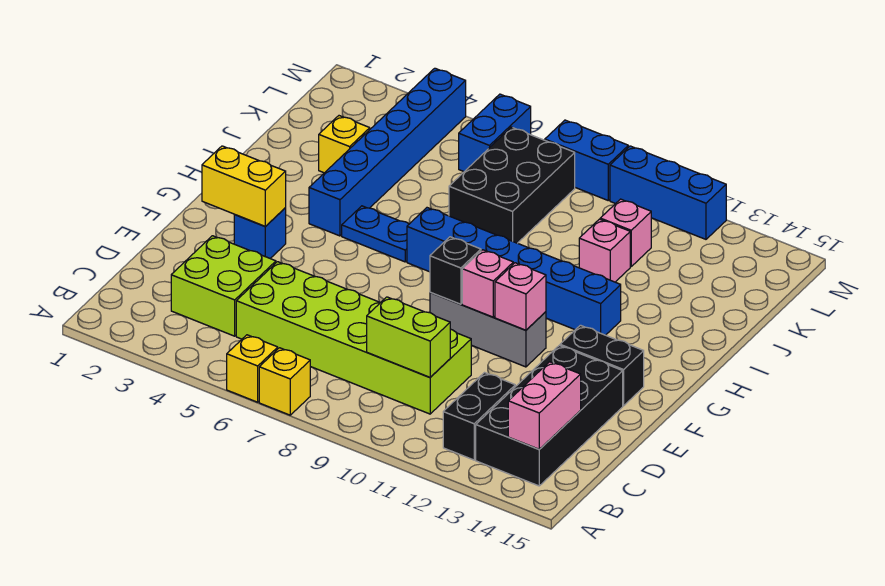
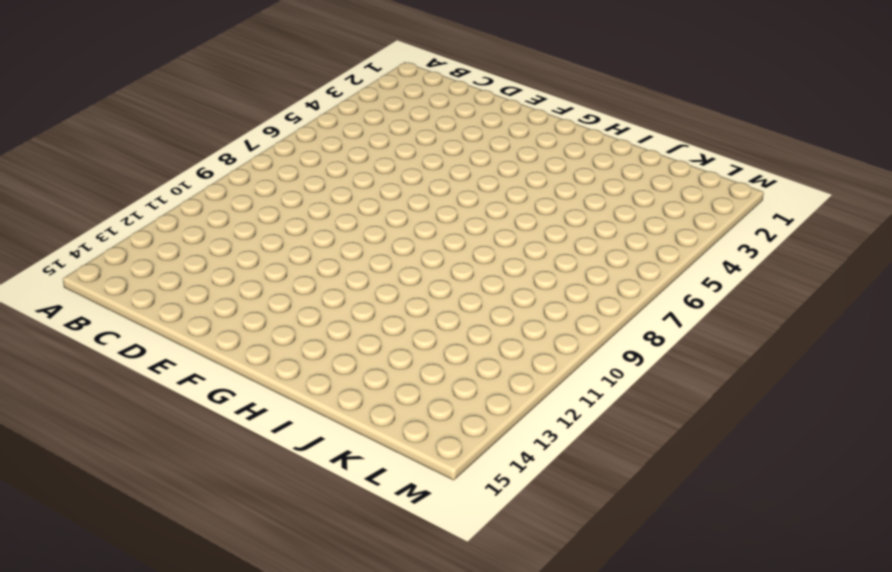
none -> yellow 1x1 brick [227,335,278,402]
none -> yellow 1x1 brick [259,348,310,415]
none -> black 1x2 brick [443,373,515,460]

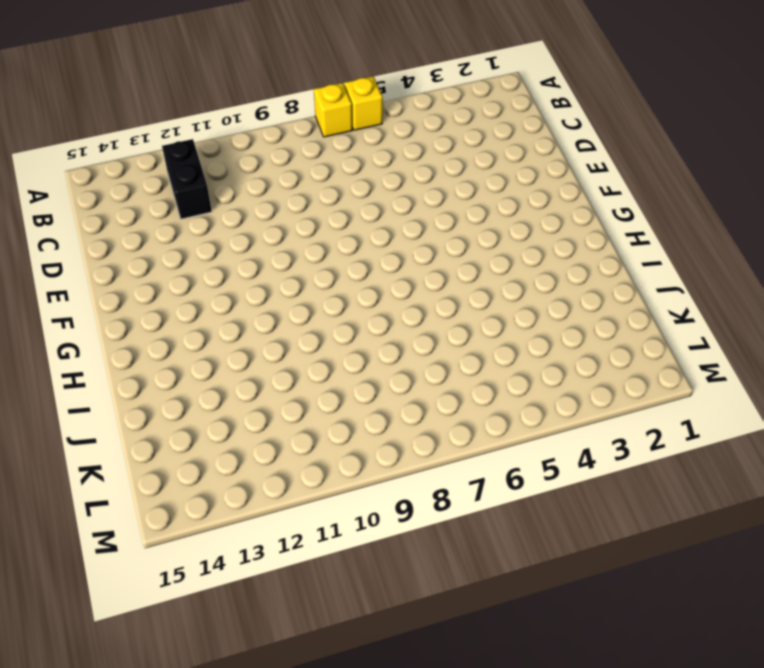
none -> black 2x4 brick [476,345,623,486]
none -> lime 2x2 brick [171,236,276,336]
none -> lime 2x6 brick [236,262,471,414]

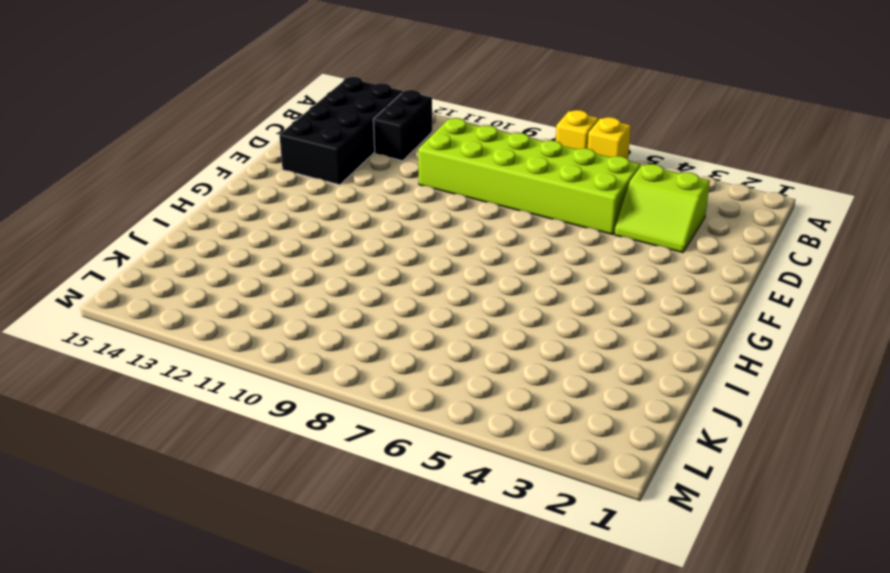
lime 2x2 slope [614,164,710,253] -> lime 2x2 brick [171,236,276,336]
none -> blue 1x1 brick [234,208,286,258]
none -> grey 1x3 brick [430,292,546,367]
none -> black 1x2 brick [560,325,644,406]

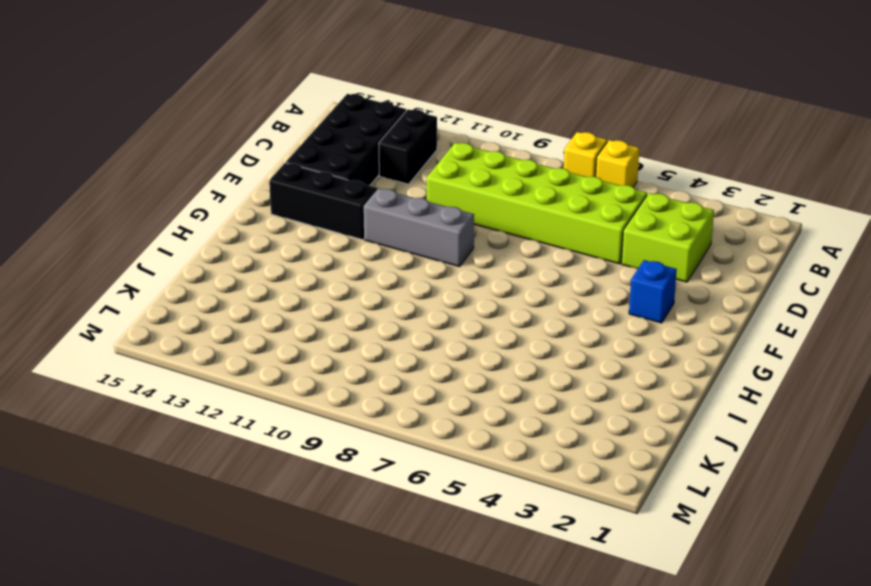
black 1x3 brick [269,163,377,240] -> black 1x2 brick [560,325,644,406]
none -> blue 1x6 brick [309,68,466,236]
none -> blue 1x2 plate [342,206,409,262]
none -> blue 1x6 brick [407,208,621,335]

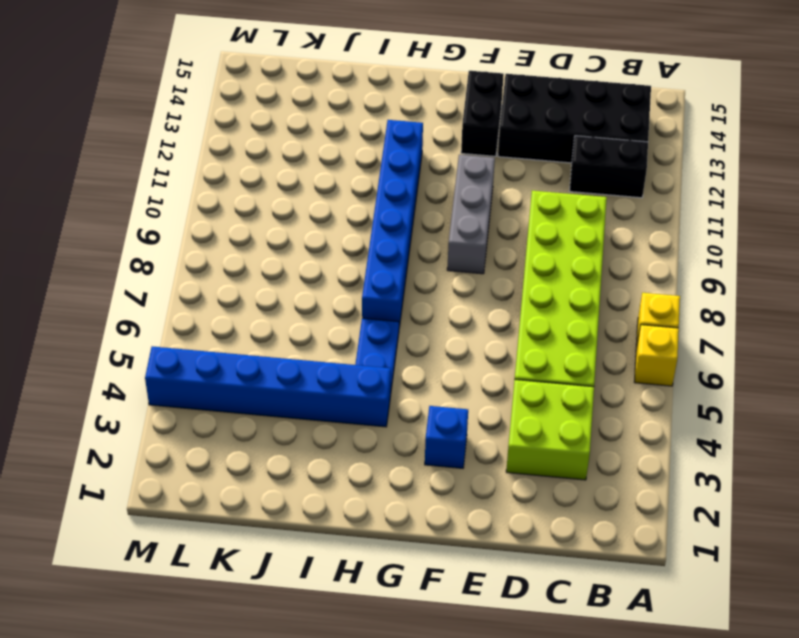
none -> yellow 1x1 brick [319,116,370,173]
none -> black 2x3 brick [449,127,575,243]
none -> pink 1x1 brick [579,219,630,282]

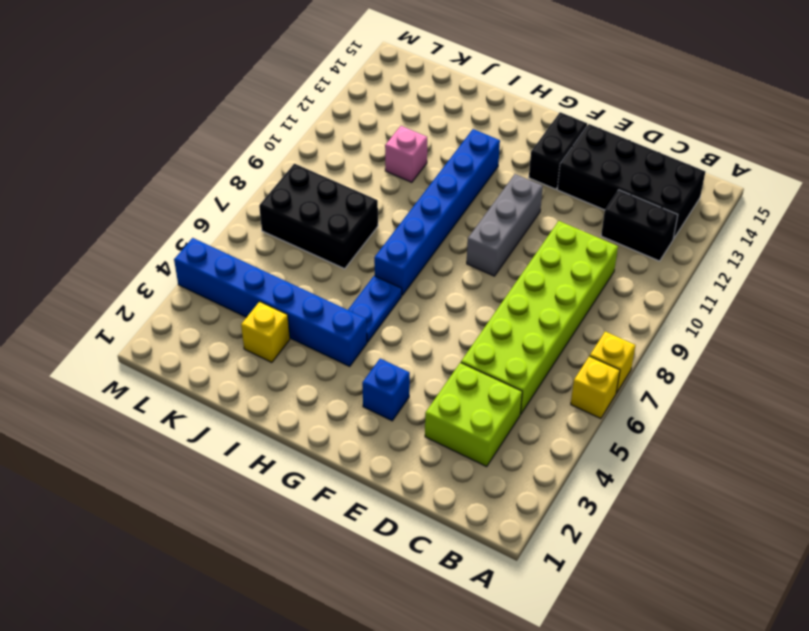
none -> pink 1x1 brick [600,199,651,266]
none -> blue 1x2 brick [459,94,531,172]
none -> blue 1x2 brick [545,120,628,200]

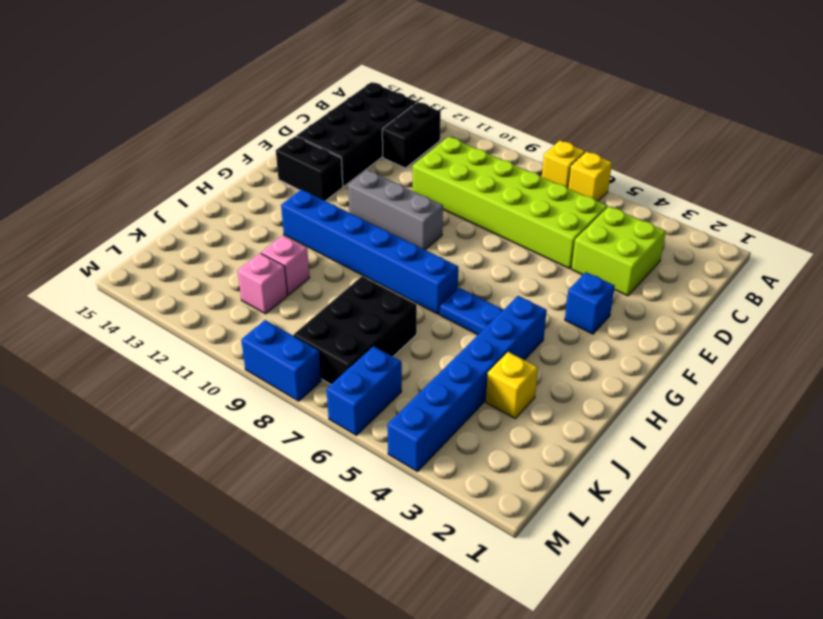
none -> blue 1x3 brick [610,146,726,239]
none -> pink 1x2 brick [508,362,581,449]
none -> lime 1x2 brick [367,297,450,377]

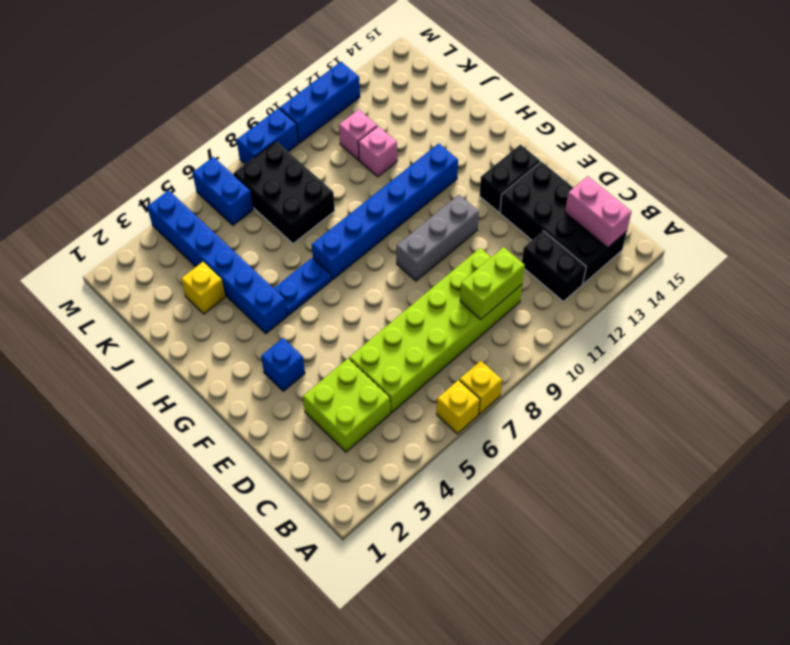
none -> yellow 1x2 brick [202,146,286,227]
none -> black 1x1 brick [430,237,481,304]
none -> pink 1x1 brick [462,250,513,317]

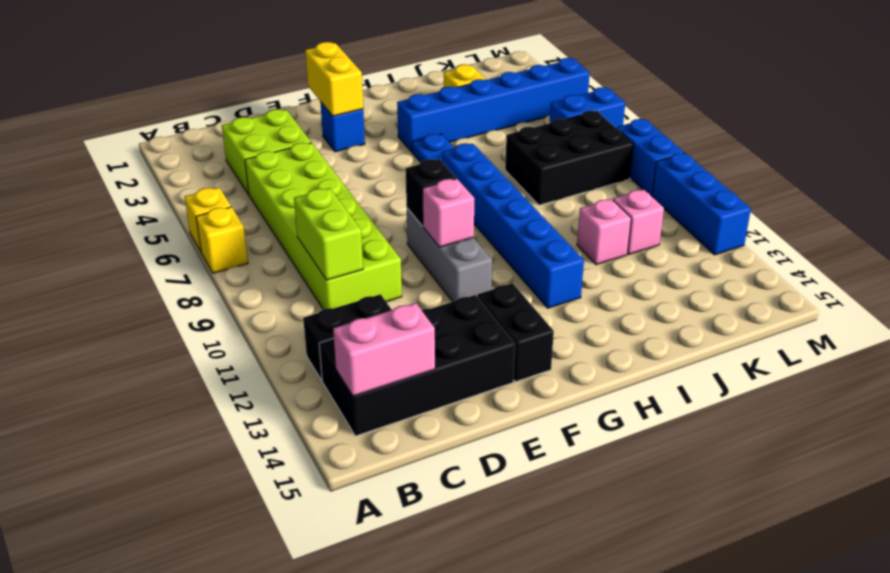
none -> pink 1x1 brick [495,263,546,330]

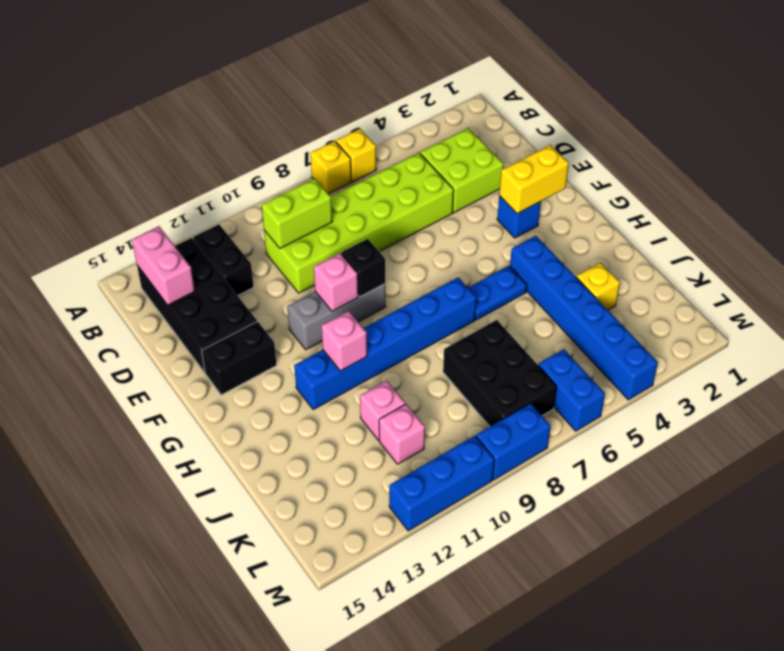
pink 1x1 brick [321,311,367,371] -> pink 1x1 brick moved to [495,263,546,330]

